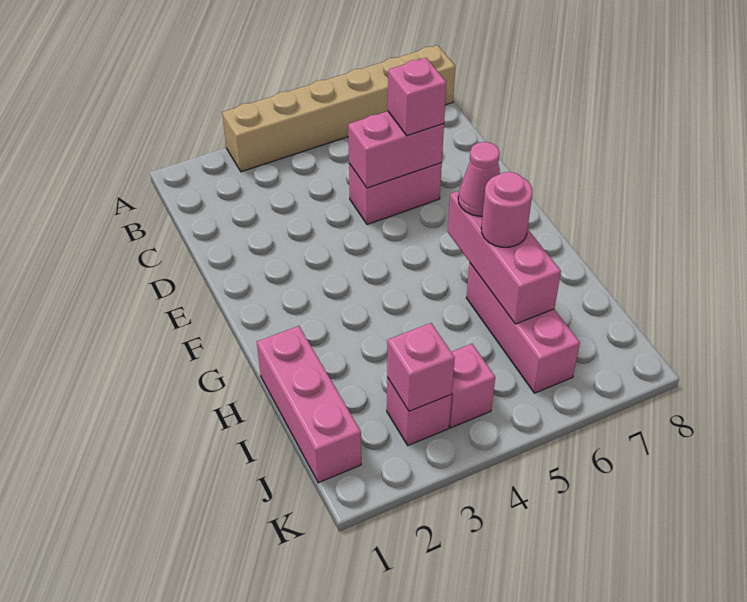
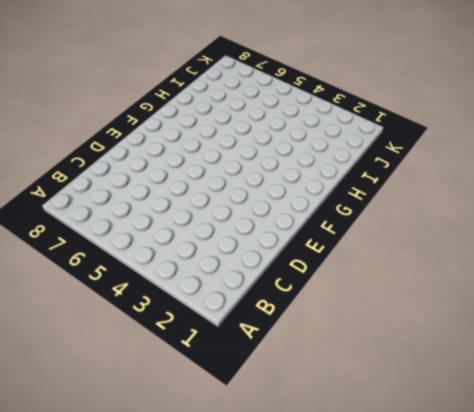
none -> tan 1x6 brick [222,45,455,172]
none -> pink 1x2 brick [349,163,442,225]
none -> pink 1x3 brick [257,326,361,483]

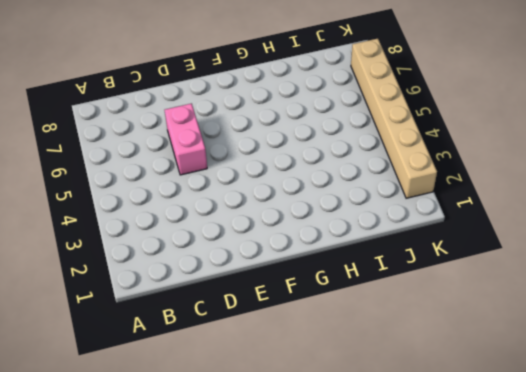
tan 1x6 brick [351,39,437,198] -> tan 1x6 brick moved to [222,45,455,172]
none -> pink 1x3 brick [257,326,361,483]
none -> pink 1x3 brick [466,263,580,393]
none -> pink 1x1 brick [387,378,452,445]

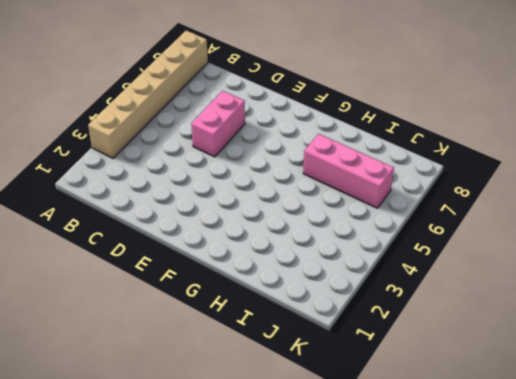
none -> pink 1x3 brick [257,326,361,483]
none -> pink 1x1 brick [387,378,452,445]
none -> pink 1x1 brick [449,344,495,428]

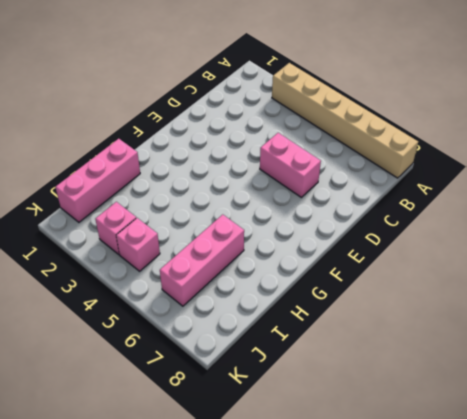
none -> pink 1x2 brick [348,111,444,188]
none -> pink 1x3 brick [448,191,561,324]
none -> pink 1x1 brick [387,323,455,411]

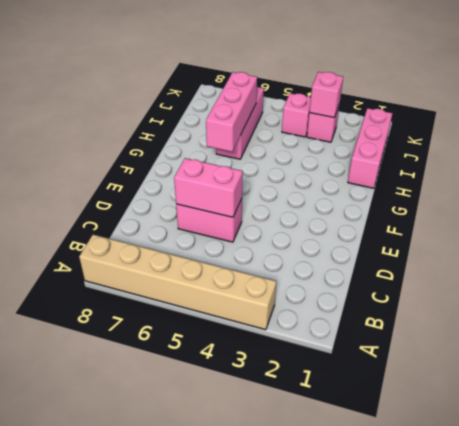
none -> pink 1x1 brick [388,58,446,136]
none -> pink 1x1 cone [458,142,500,216]
none -> pink 1x1 round brick [481,172,532,247]

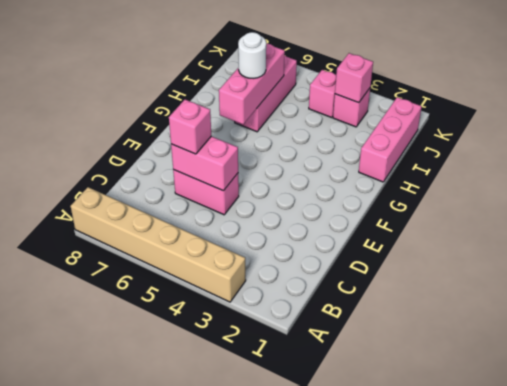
white 1x1 round brick [238,32,266,78] -> pink 1x1 round brick [481,172,532,247]
none -> pink 1x1 cone [458,142,500,216]

